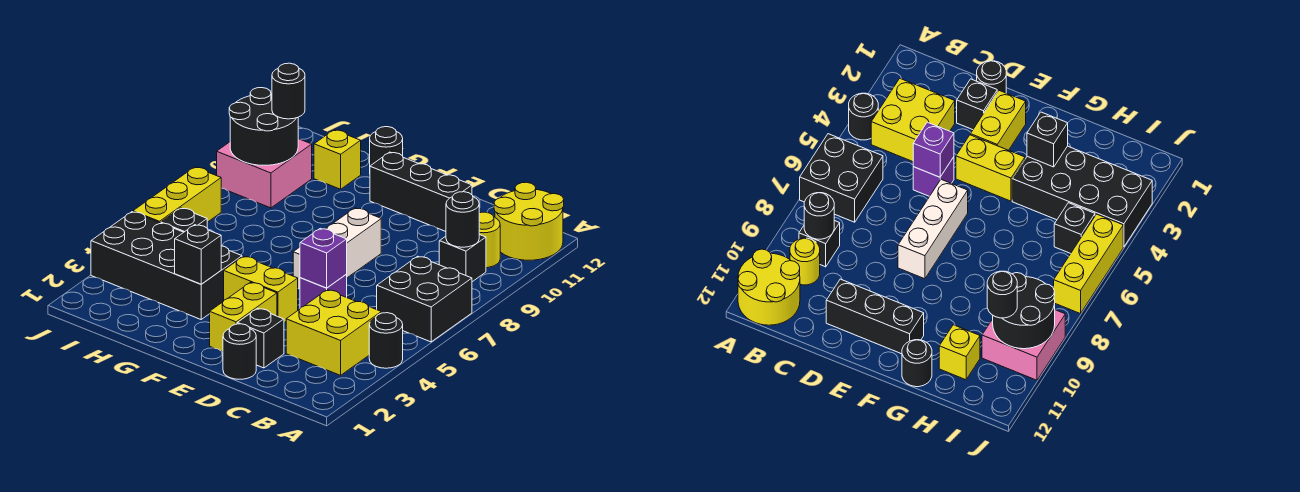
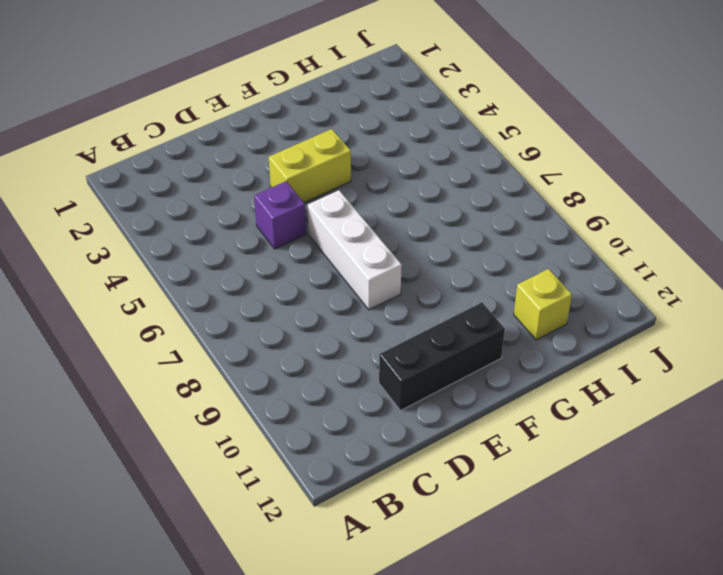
none -> black 1x1 round brick [369,313,403,368]
none -> black 2x2 brick [377,256,472,342]
none -> yellow 2x2 round brick [494,182,564,260]

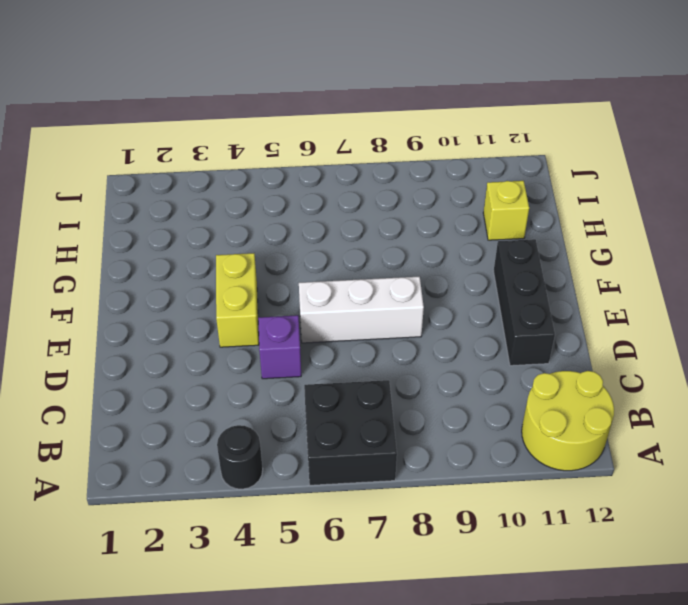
none -> yellow 2x2 brick [286,290,381,375]
none -> black 1x1 brick [439,235,486,282]
none -> yellow 1x1 round brick [479,212,500,268]

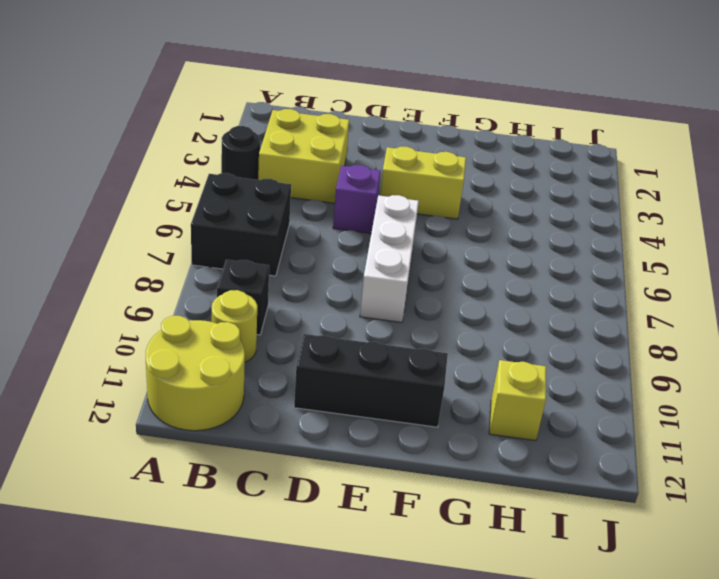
none -> black 1x1 round brick [223,324,256,379]
none -> black 1x1 brick [237,308,284,368]
none -> yellow 1x2 brick [210,282,277,352]

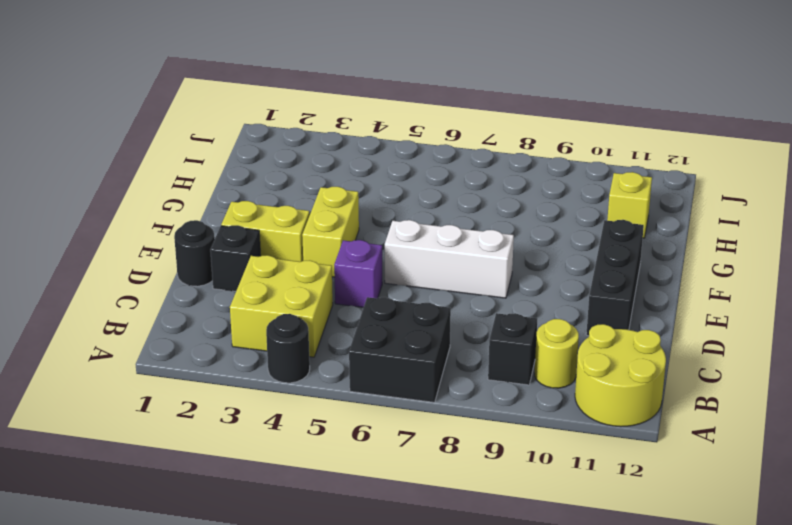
none -> black 2x4 brick [91,212,242,319]
none -> black 1x1 round brick [370,127,403,166]
none -> black 1x1 brick [161,208,207,232]

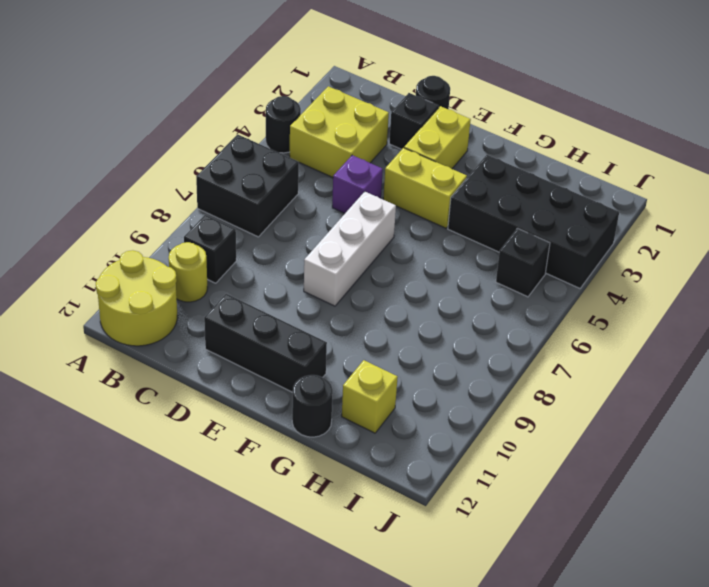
none -> pink 2x2 brick [217,139,312,208]
none -> yellow 1x3 brick [133,167,221,223]
none -> black 1x1 round brick [446,192,479,247]

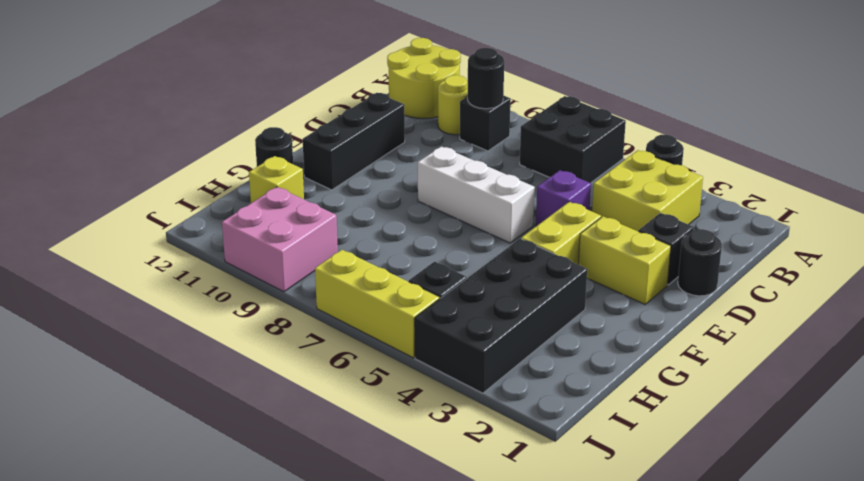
none -> purple 1x1 brick [300,229,347,288]
none -> black 1x1 brick [175,225,221,284]
none -> black 2x2 round brick [229,88,298,165]

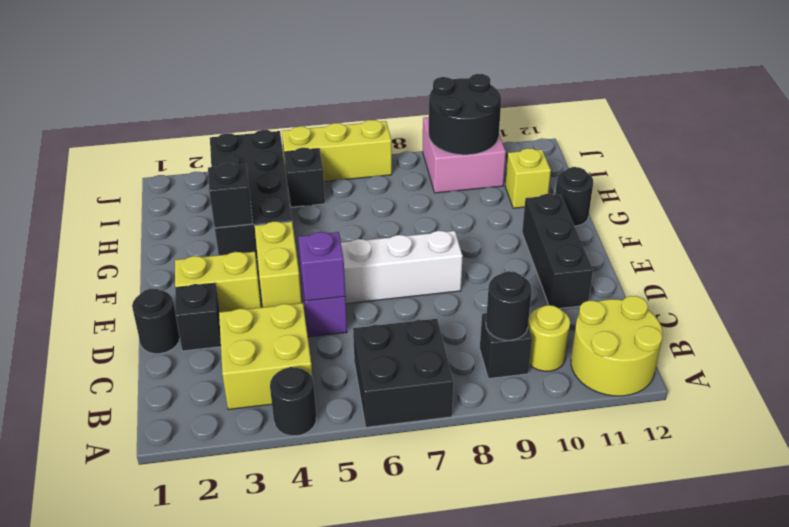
none -> black 1x1 round brick [272,63,305,119]

